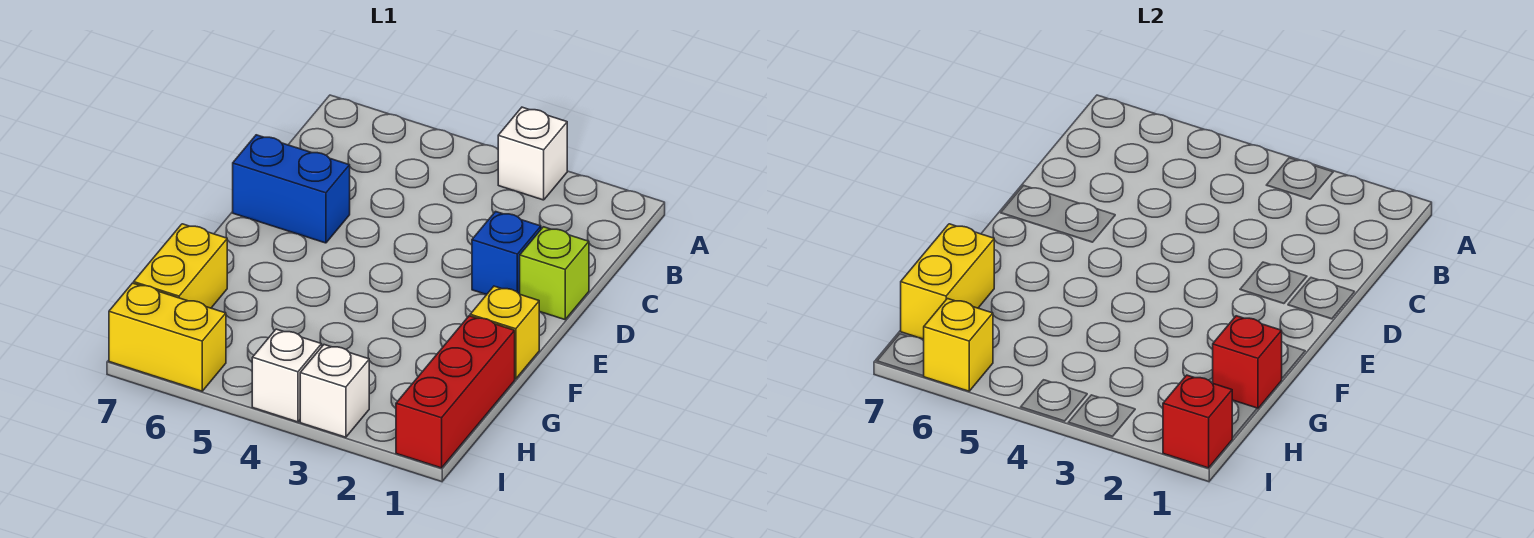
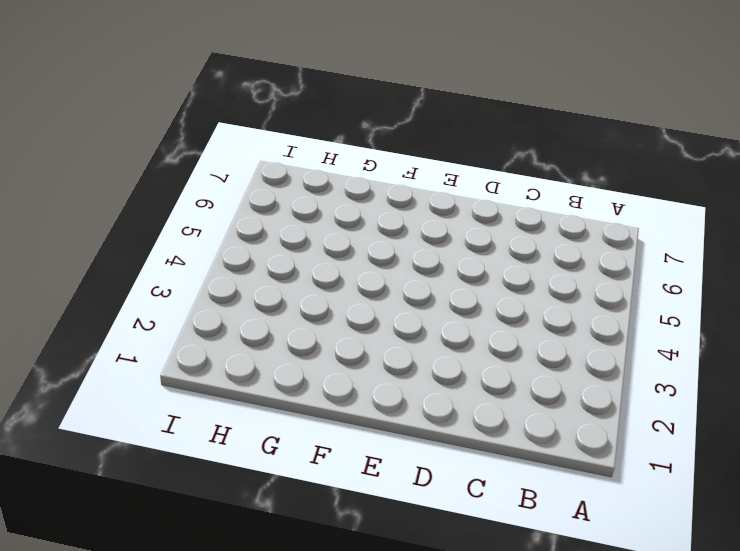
none -> white 1x1 brick [498,107,567,200]
none -> lime 1x1 brick [520,227,589,320]
none -> blue 1x1 brick [472,212,541,295]

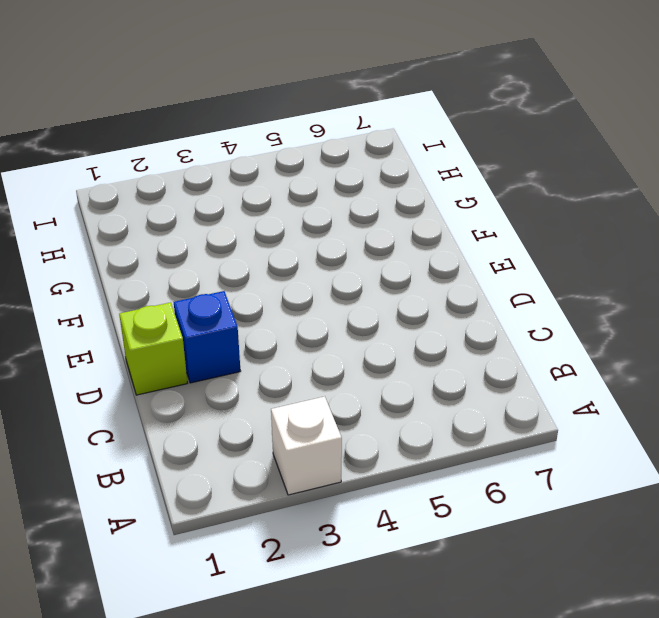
none -> blue 1x2 brick [233,135,350,243]
none -> yellow 1x1 brick [470,286,539,379]
none -> red 1x3 brick [396,316,515,468]

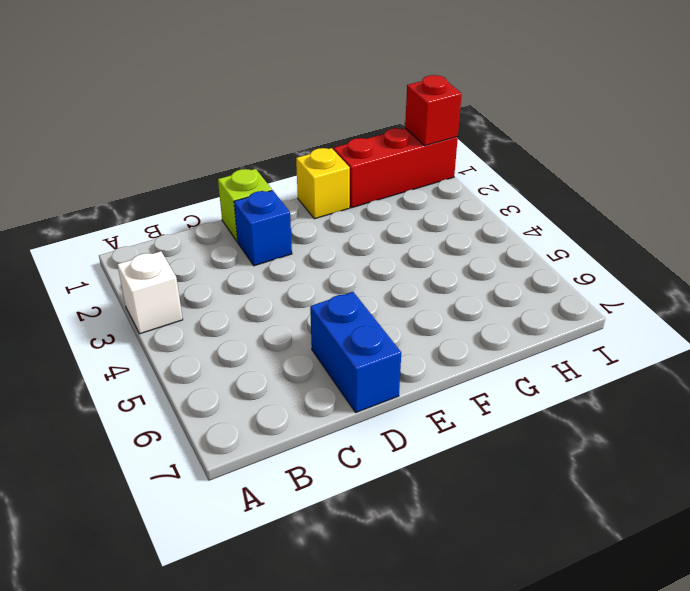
none -> yellow 1x2 brick [134,224,227,308]
none -> white 1x1 brick [300,345,369,437]
none -> white 1x1 brick [252,329,322,422]

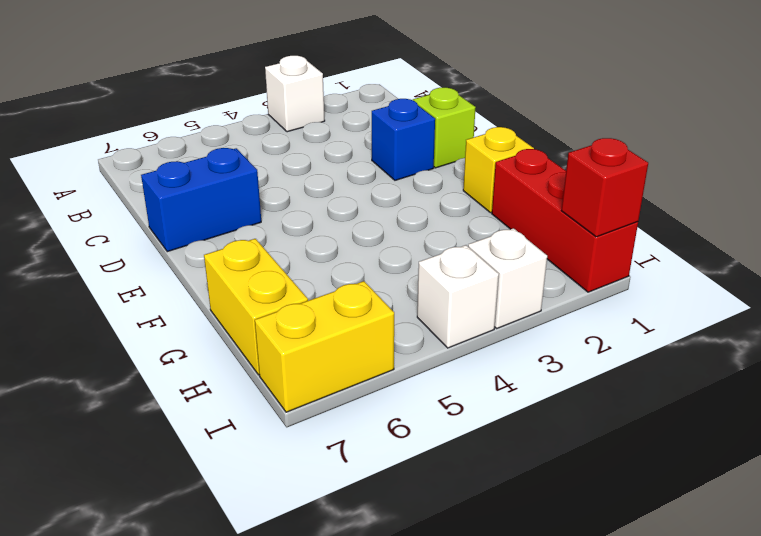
none -> red 1x1 brick [1213,316,1282,409]
none -> yellow 1x2 brick [901,224,994,339]
none -> yellow 1x1 brick [924,299,993,391]

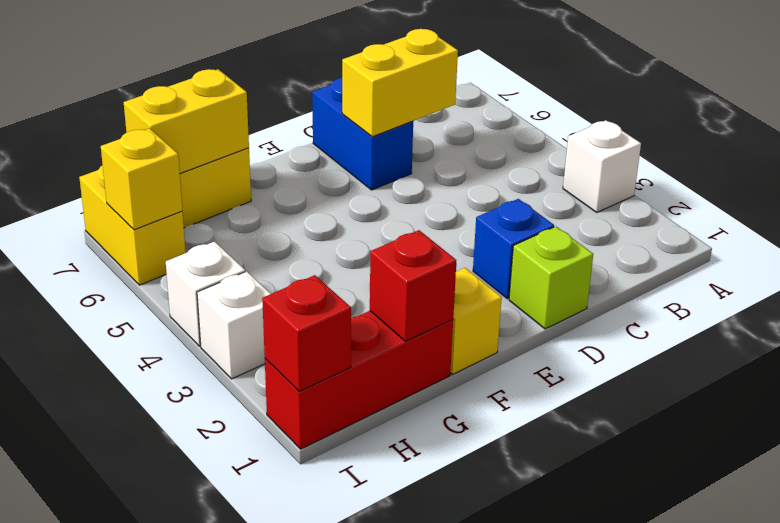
yellow 1x2 brick [342,29,458,137] -> none

